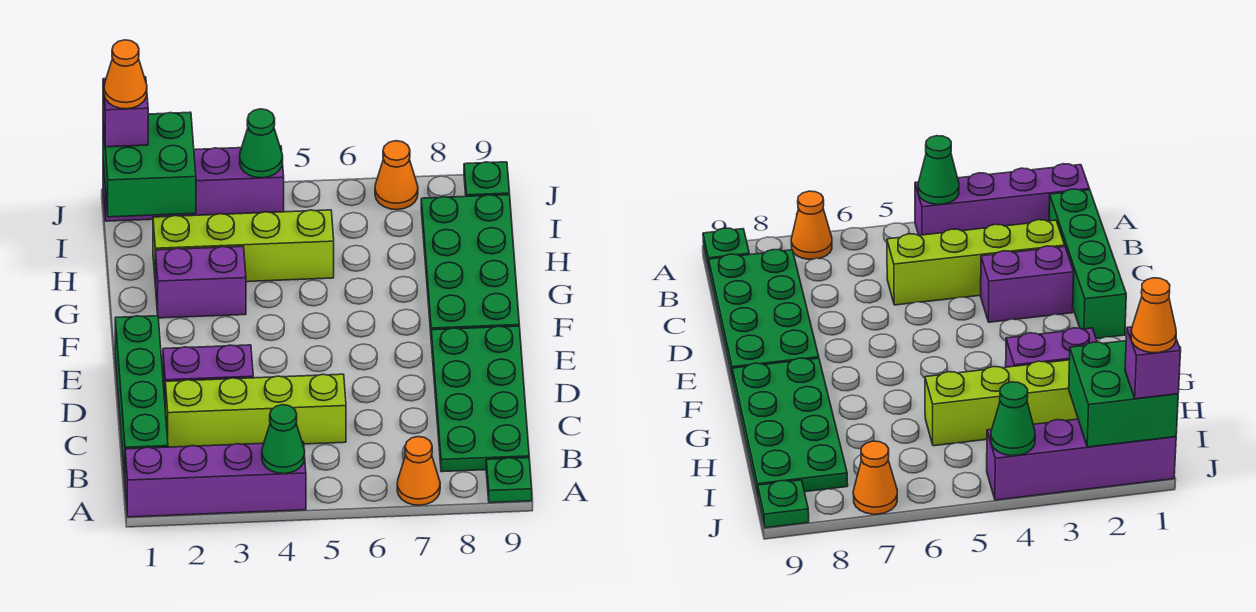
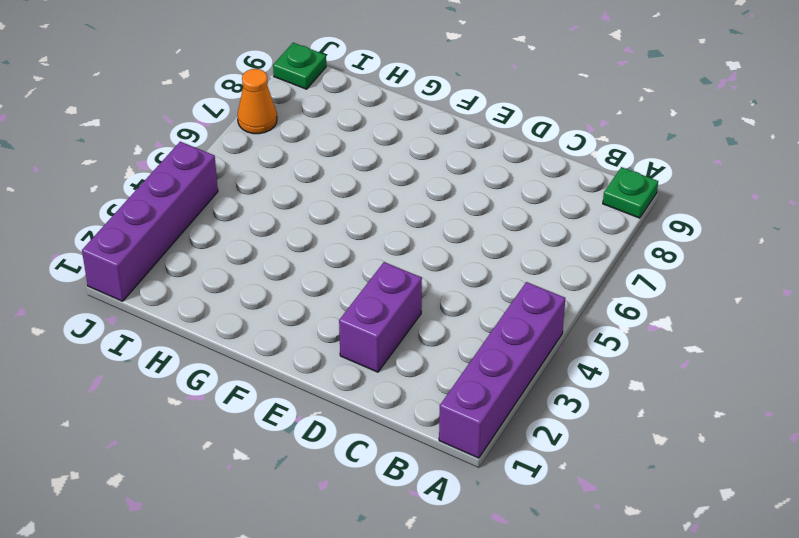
none -> orange 1x1 cone [397,437,440,505]
none -> green 1x4 brick [115,316,168,477]
none -> green 2x4 plate [431,326,529,472]

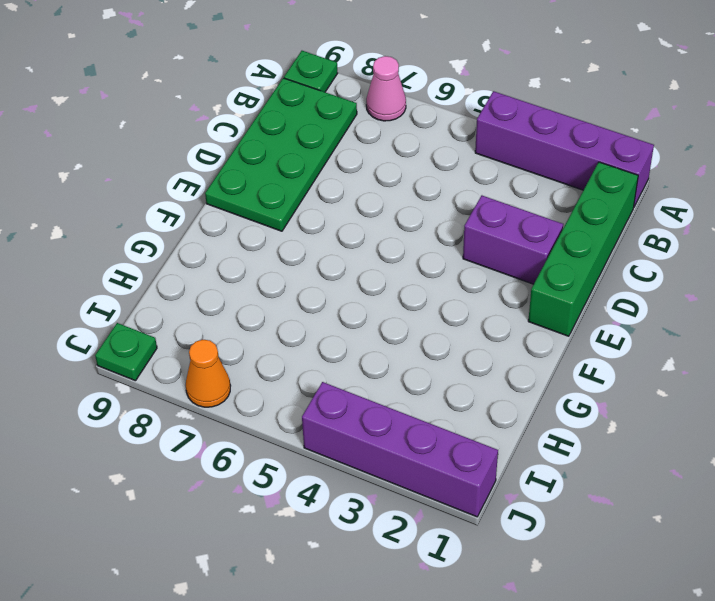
pink 1x1 cone [366,56,406,121] -> orange 1x1 cone [397,437,440,505]
none -> lime 1x4 brick [165,374,346,447]
none -> green 2x4 plate [421,195,519,331]
none -> purple 1x2 brick [155,246,246,318]

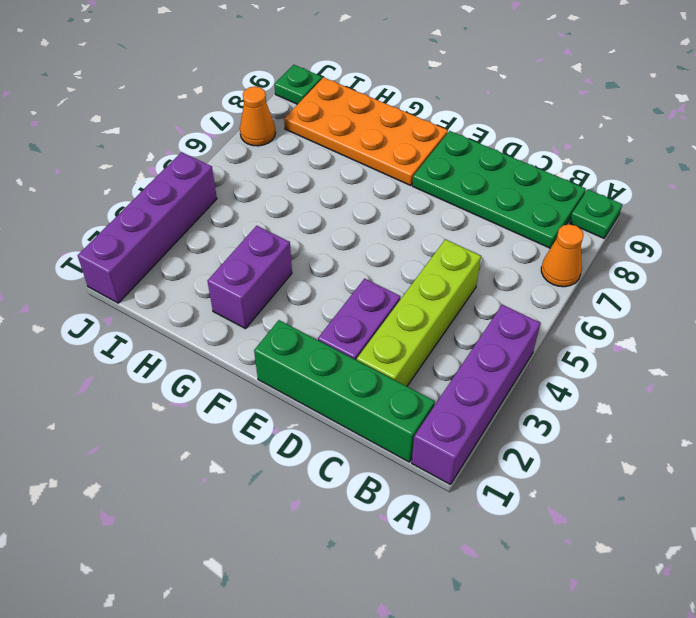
orange 2x4 plate [284,77,448,185] -> green 2x4 plate [421,195,519,331]
none -> lime 1x4 brick [153,210,334,282]
none -> green 1x1 cone [262,405,305,474]
none -> green 2x2 brick [103,112,196,217]

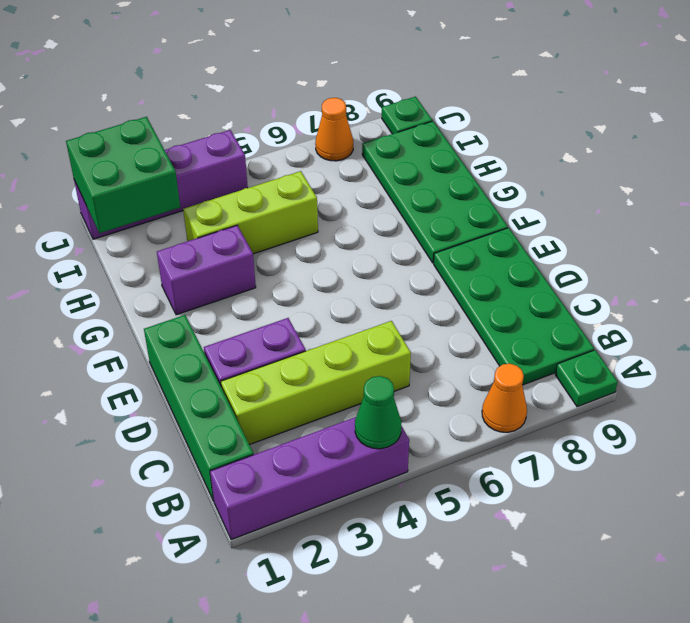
lime 1x3 brick [183,171,318,254] -> lime 1x4 brick [153,210,334,282]
none -> green 1x1 cone [240,109,283,178]
none -> purple 1x1 brick [103,77,148,147]
none -> orange 1x1 cone [104,40,147,109]

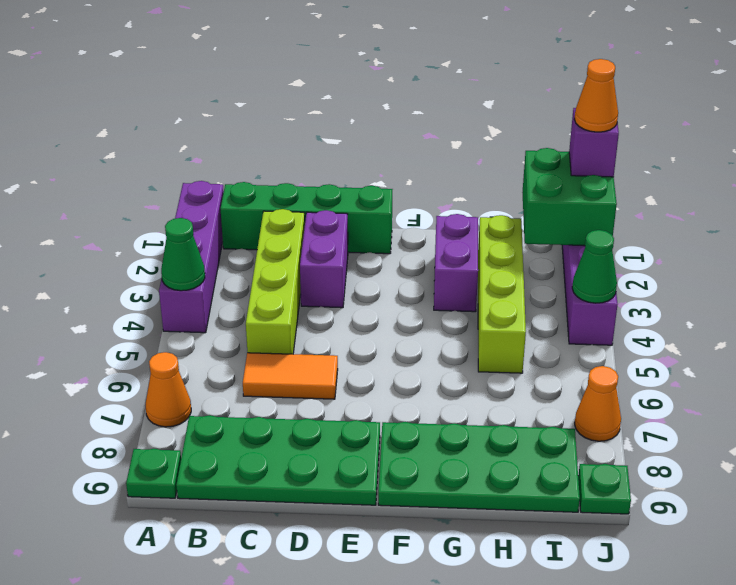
orange 1x2 tile [243,353,338,399] -> none

